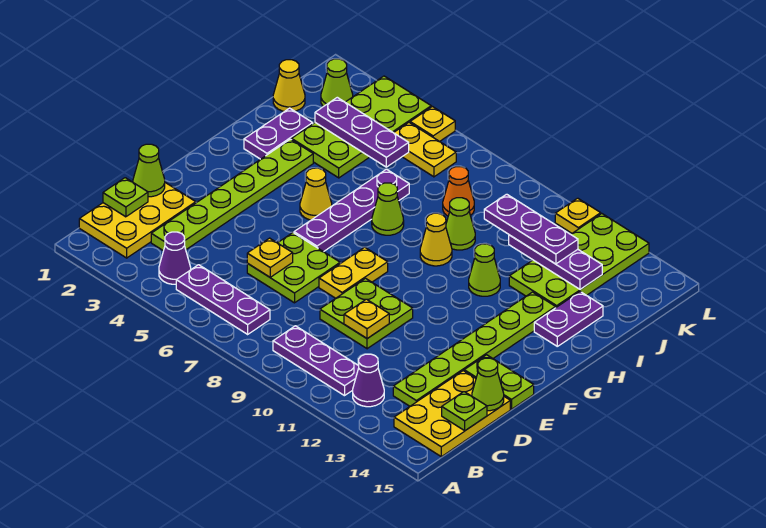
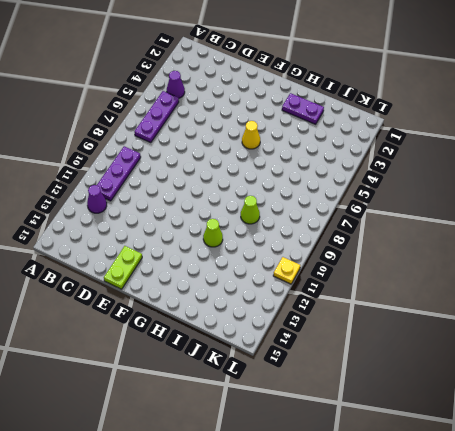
none -> yellow 2x3 plate [79,183,196,258]
none -> yellow 2x3 plate [394,371,510,457]
none -> lime 1x6 plate [151,139,313,251]
none -> lime 1x6 plate [393,292,556,406]

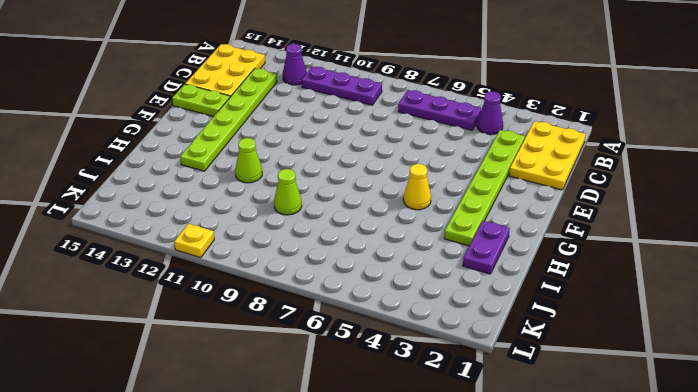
none -> lime 2x2 plate [247,233,340,303]
none -> lime 2x2 plate [320,278,413,349]
none -> yellow 1x2 plate [319,247,388,298]
none -> purple 1x4 plate [294,169,409,252]

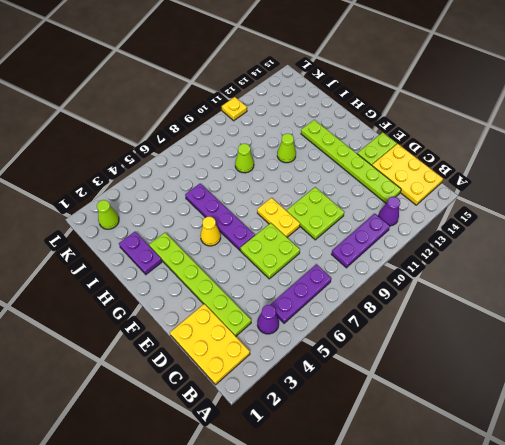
none -> lime 1x1 cone [372,183,404,235]
none -> yellow 1x1 cone [420,213,452,266]
none -> purple 1x2 plate [534,292,603,346]
none -> lime 2x4 plate [292,76,431,178]

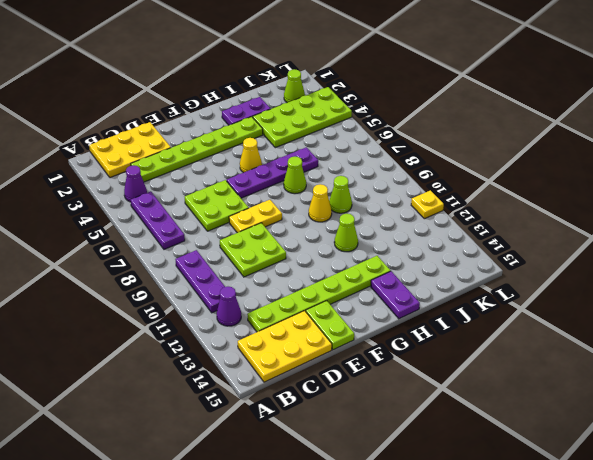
purple 1x2 plate [371,271,420,319] -> purple 1x2 plate turned to [534,292,603,346]
none -> lime 2x4 plate [509,214,649,307]
none -> yellow 1x1 cone [273,60,305,112]
none -> orange 1x1 cone [443,167,474,216]
none -> yellow 1x2 plate [394,123,456,177]

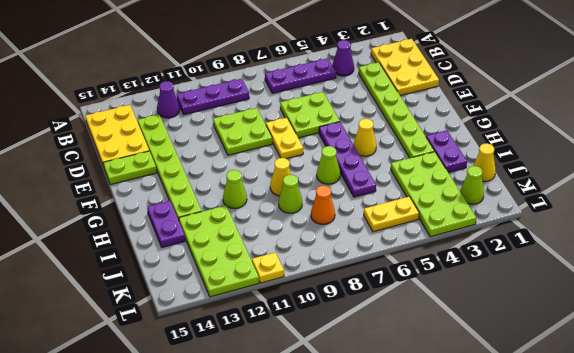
none -> yellow 1x1 plate [410,107,455,141]
none -> lime 1x1 plate [103,178,148,217]
none -> lime 1x1 plate [442,392,487,431]
none -> lime 1x1 cone [133,144,165,197]

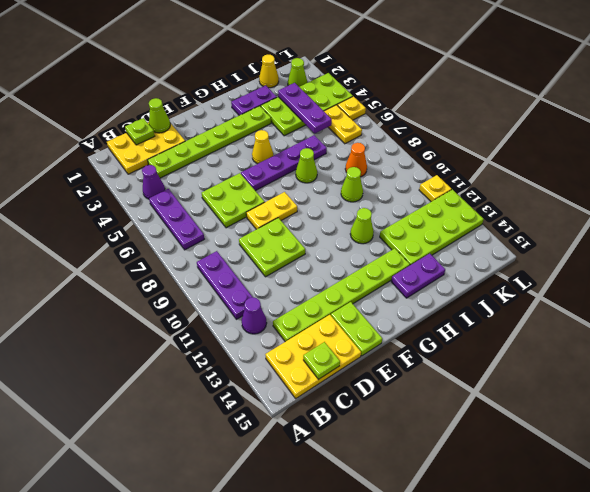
none -> yellow 1x1 cone [420,213,452,266]
none -> yellow 1x1 plate [247,238,293,277]
none -> yellow 1x1 plate [344,299,389,339]
none -> lime 1x1 cone [472,358,504,411]

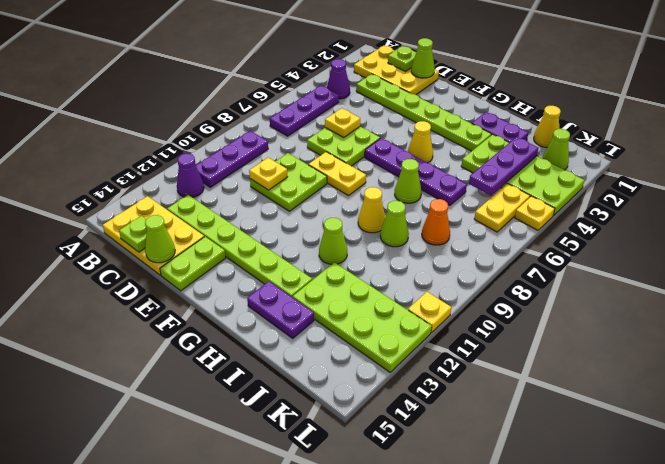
none -> purple 1x3 plate [509,235,602,289]
none -> purple 1x3 plate [484,194,578,264]

